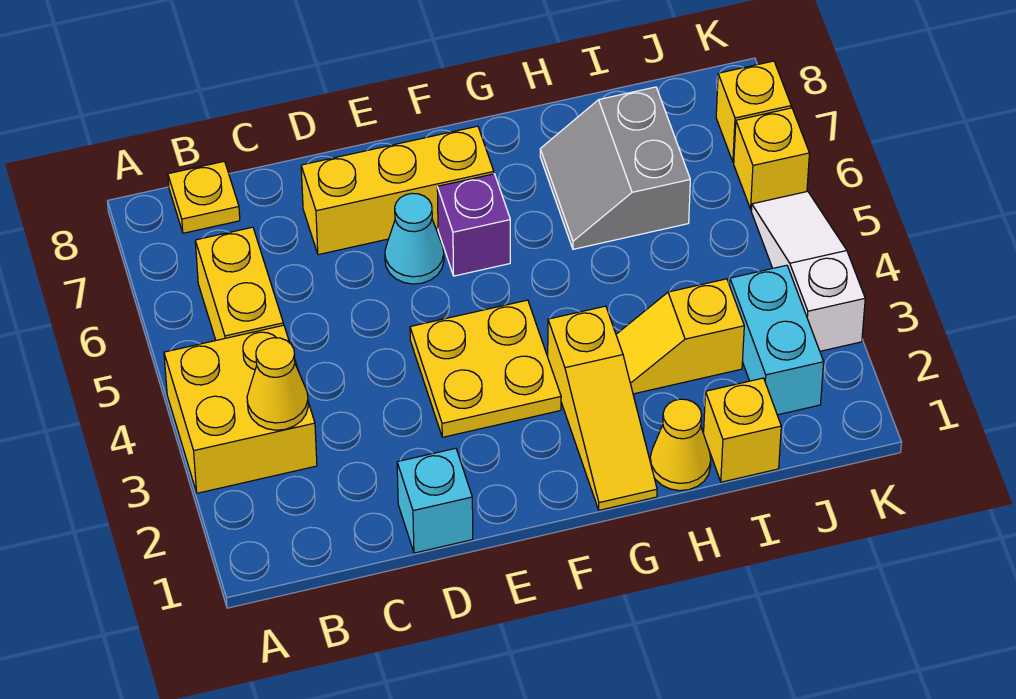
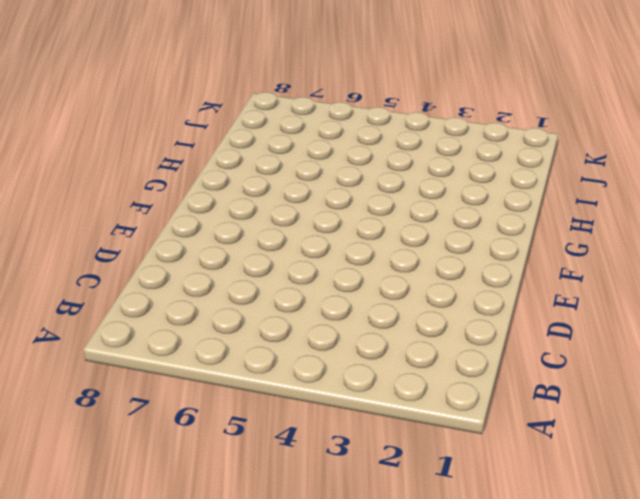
none -> yellow 2x2 brick [164,325,317,493]
none -> yellow 1x2 brick [195,227,283,340]
none -> yellow 1x1 plate [168,161,240,233]

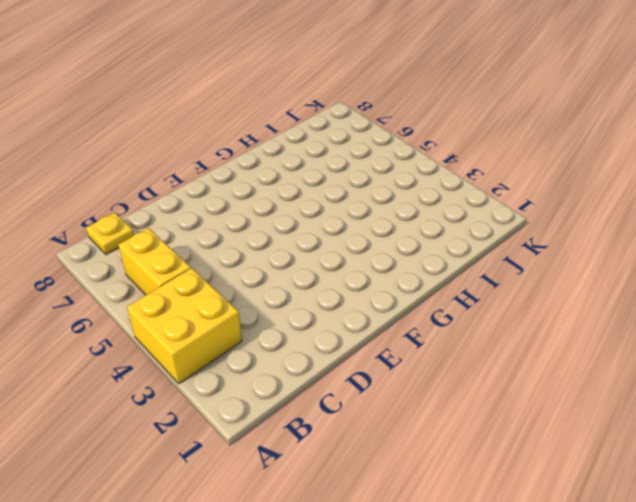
none -> cyan 1x1 brick [397,448,473,553]
none -> yellow 1x3 brick [301,126,494,255]
none -> yellow 2x2 plate [410,300,561,437]

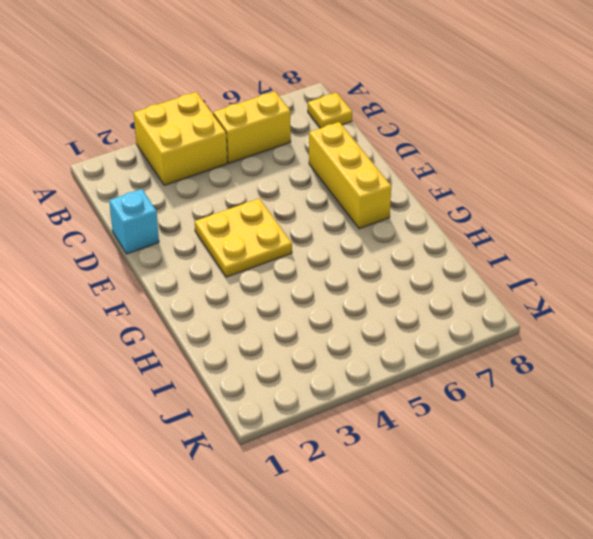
none -> cyan 1x1 cone [385,193,444,284]
none -> purple 1x1 brick [437,174,510,276]
none -> yellow 1x3 slope [548,306,657,510]

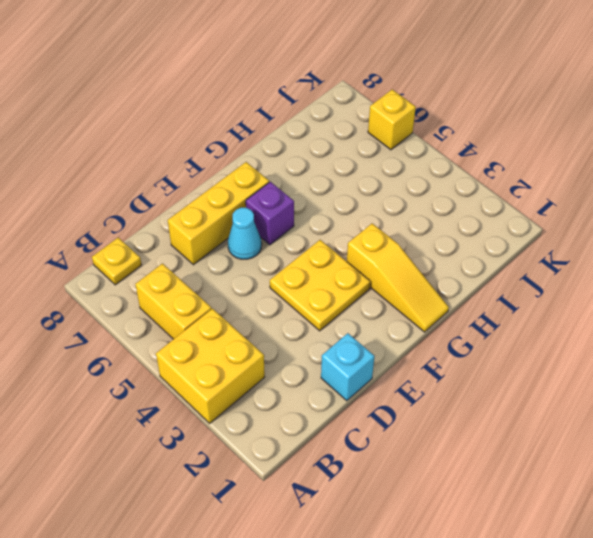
none -> yellow 1x1 cone [650,399,711,491]
none -> yellow 1x2 slope [616,279,744,394]
none -> grey 2x2 slope [540,87,690,249]

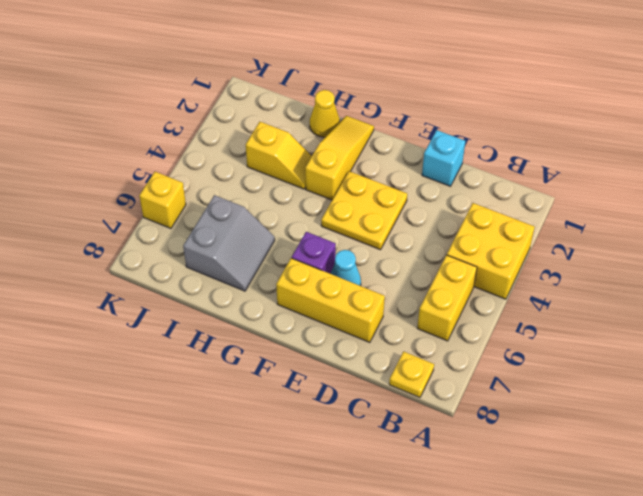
none -> yellow 1x1 brick [704,378,781,482]
none -> cyan 1x2 brick [730,265,824,415]
none -> white 1x3 slope [751,191,865,351]

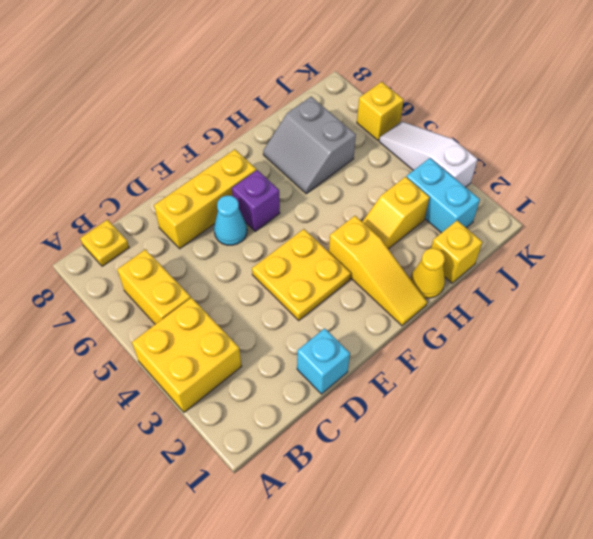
none -> yellow 1x1 brick [716,61,791,162]
none -> yellow 1x1 cone [247,338,308,430]

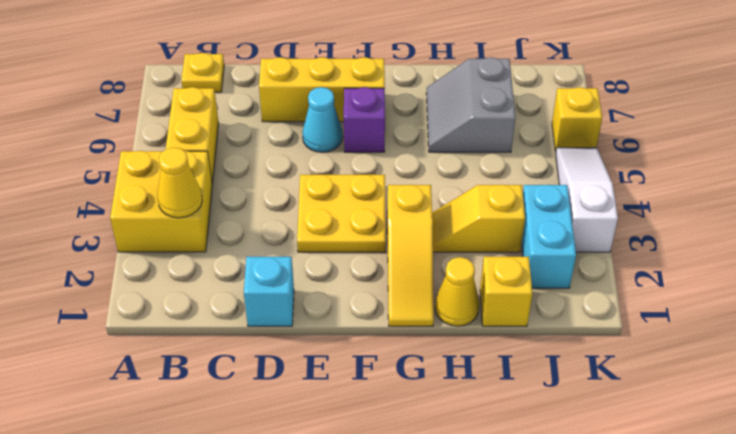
none -> yellow 1x1 brick [716,61,791,162]

